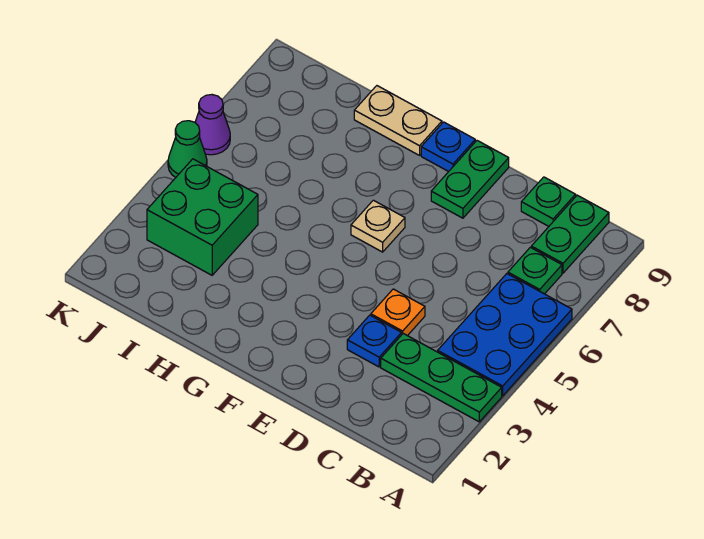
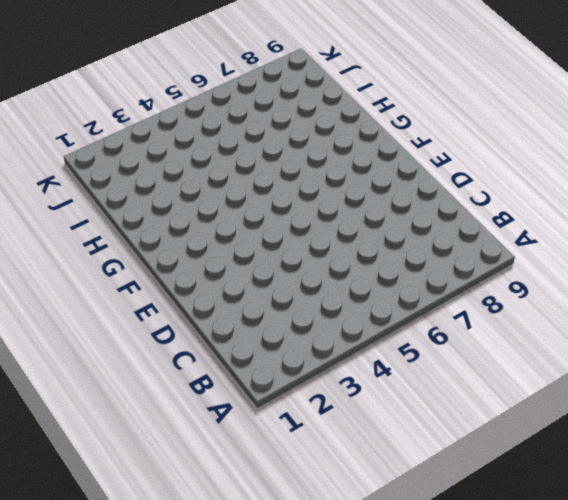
none -> green 1x3 plate [381,334,502,422]
none -> blue 2x3 plate [438,274,572,396]
none -> green 1x1 plate [508,247,562,294]

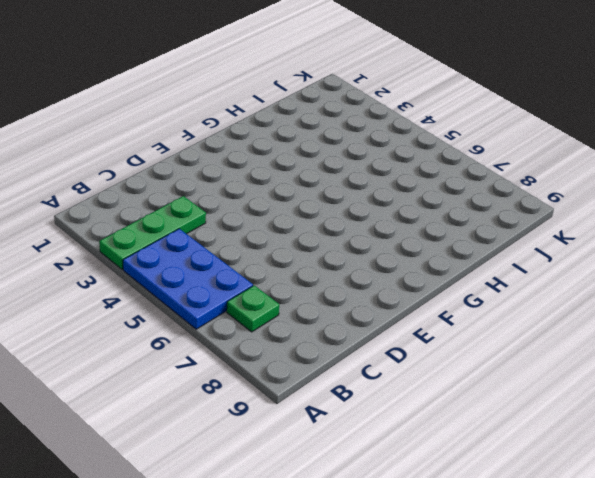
none -> green 1x2 plate [531,195,609,273]
none -> green 1x1 plate [521,177,576,226]
none -> blue 1x1 plate [347,315,402,367]

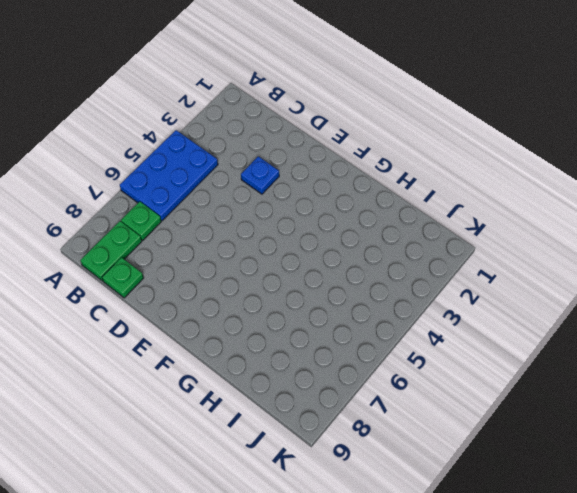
none -> green 1x3 plate [381,334,502,422]
none -> orange 1x1 plate [371,289,425,336]
none -> green 1x2 plate [431,141,509,218]

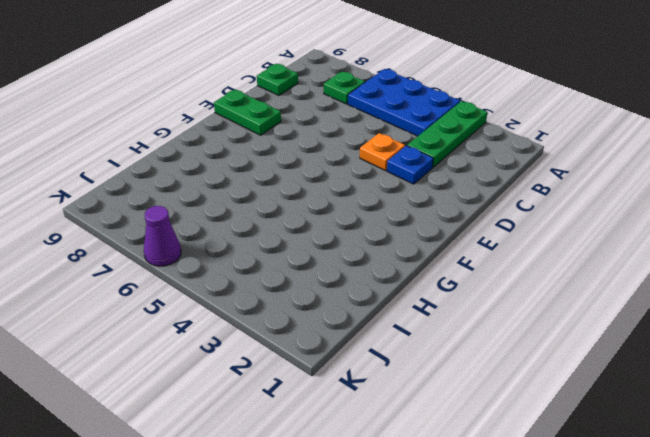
none -> green 1x2 plate [531,195,609,273]
none -> tan 1x1 plate [351,200,405,252]
none -> blue 1x1 plate [421,122,475,172]

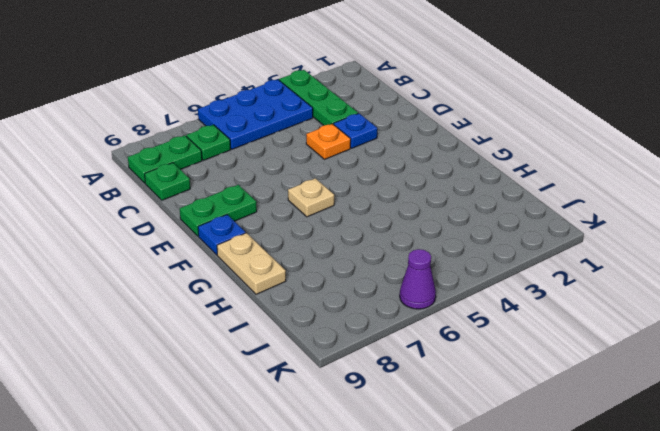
none -> green 2x2 brick [147,159,258,275]
none -> green 1x1 cone [168,121,207,177]

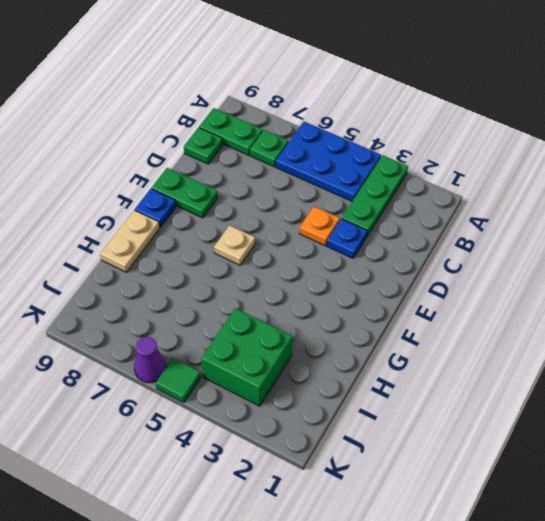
green 1x1 tile [156,358,201,403] -> green 1x1 cone [168,121,207,177]

